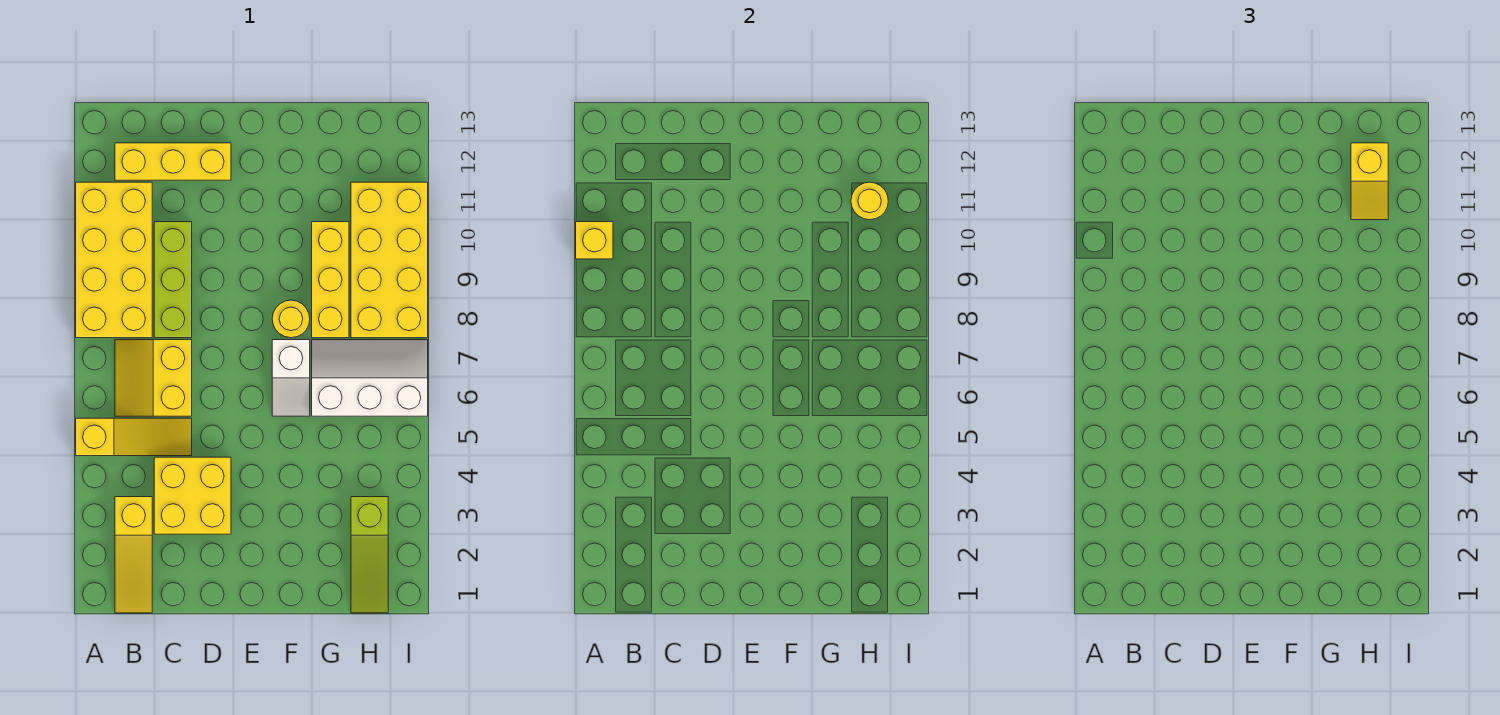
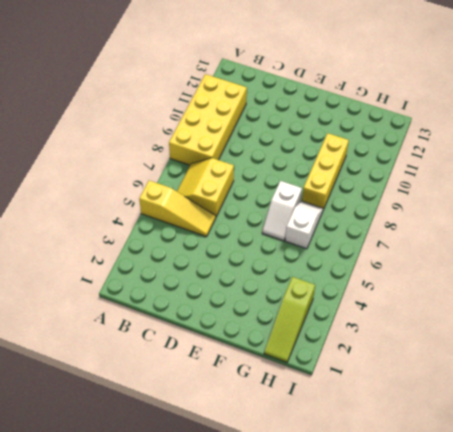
white 1x2 slope [285,201,323,249] -> white 2x3 slope [312,340,428,416]
none -> yellow 1x3 slope [115,497,152,613]
none -> yellow 1x3 brick [115,143,231,180]
none -> yellow 2x2 brick [154,457,231,534]

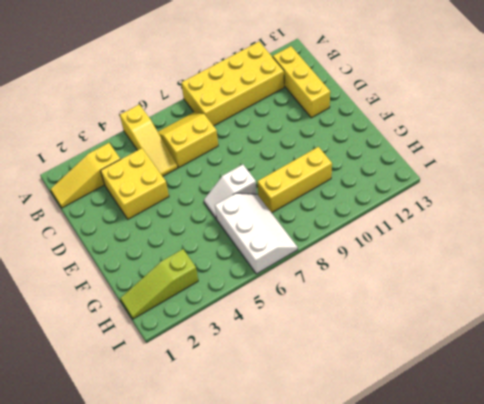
none -> lime 1x3 brick [154,222,192,338]
none -> yellow 1x1 round brick [272,300,310,338]
none -> yellow 2x4 brick [351,182,428,338]

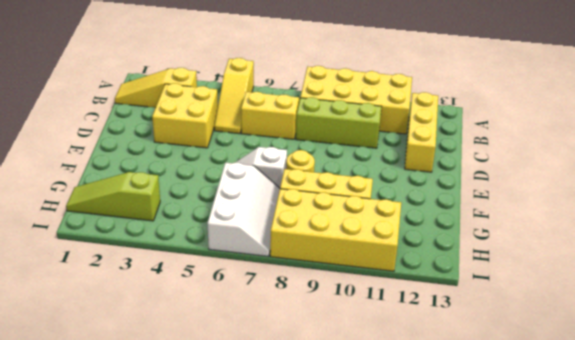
none -> yellow 1x1 brick [576,222,613,259]
none -> yellow 1x1 round brick [851,182,888,220]
none -> yellow 1x2 slope [1351,143,1388,220]

